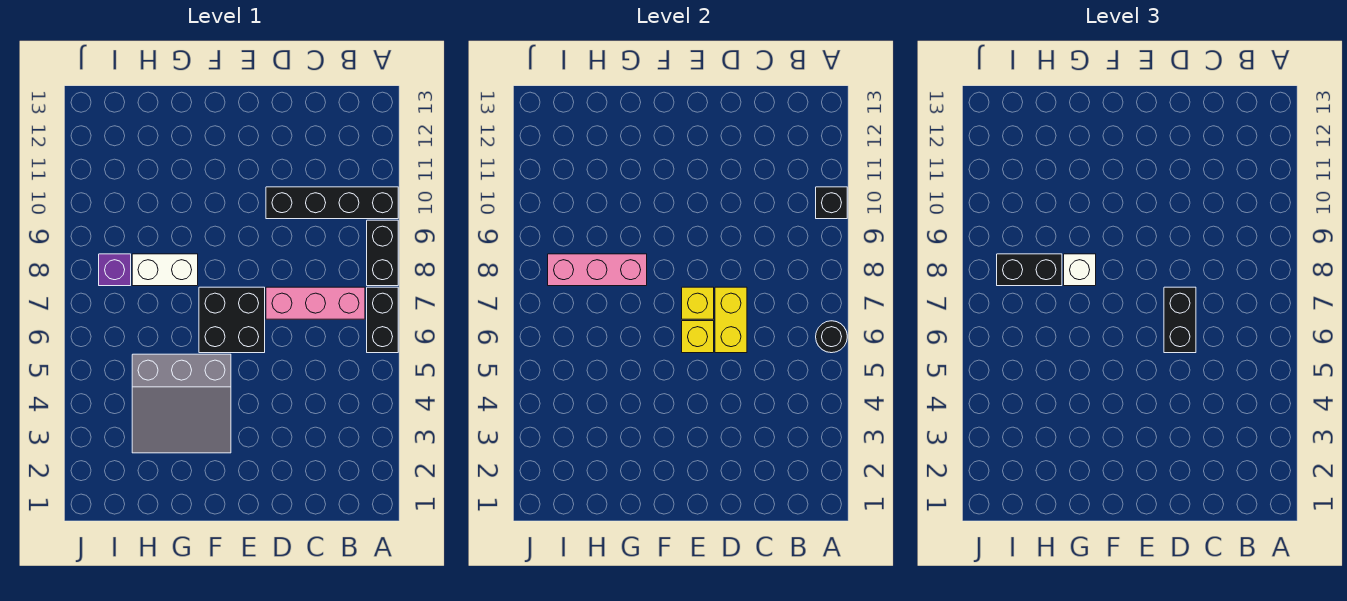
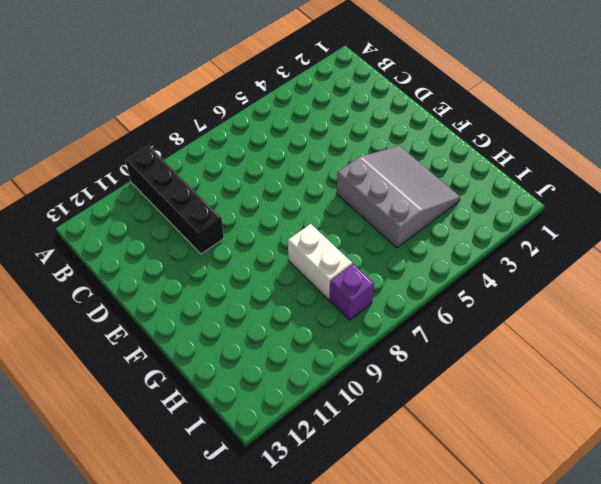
none -> black 1x2 brick [367,287,398,353]
none -> black 1x2 brick [367,220,398,286]
none -> pink 1x3 brick [266,287,365,319]

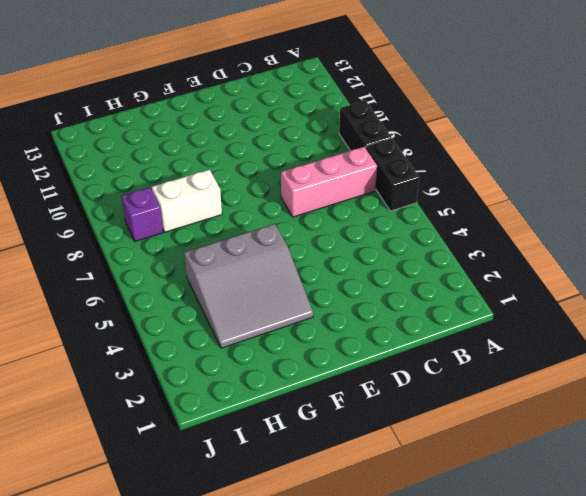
none -> black 1x4 brick [266,187,398,219]
none -> black 2x2 brick [199,287,265,353]
none -> black 1x1 round brick [816,321,847,353]

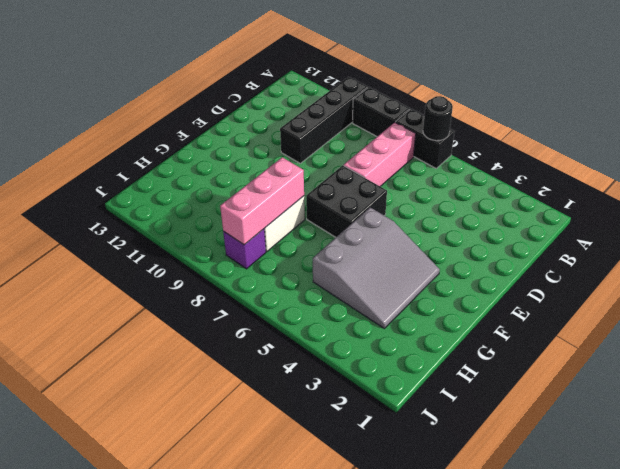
none -> black 1x1 brick [816,187,847,219]
none -> yellow 1x2 brick [715,287,747,353]
none -> yellow 1x1 brick [682,321,714,353]

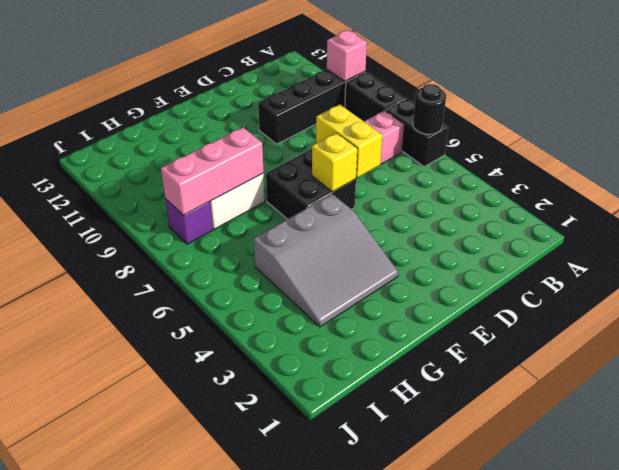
pink 1x1 brick [327,30,367,81] -> black 1x1 brick [816,187,847,219]
none -> yellow 1x1 brick [682,287,714,319]
none -> black 1x2 brick [1164,287,1196,353]
none -> white 1x1 brick [1064,254,1096,286]

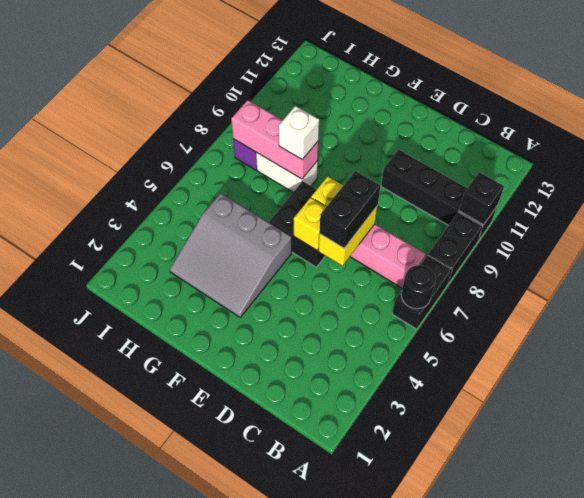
none -> black 1x2 brick [997,254,1062,286]

